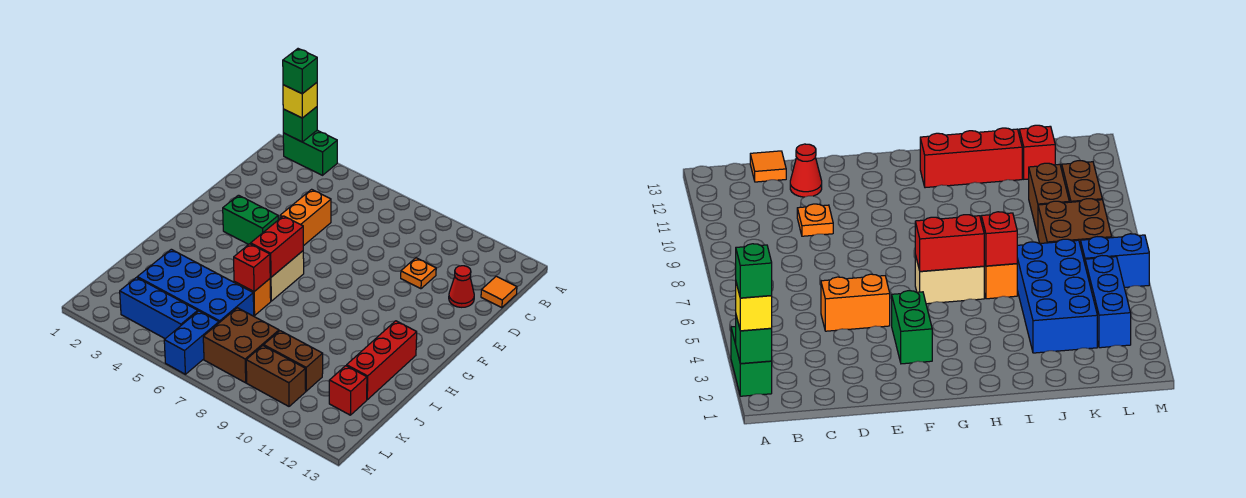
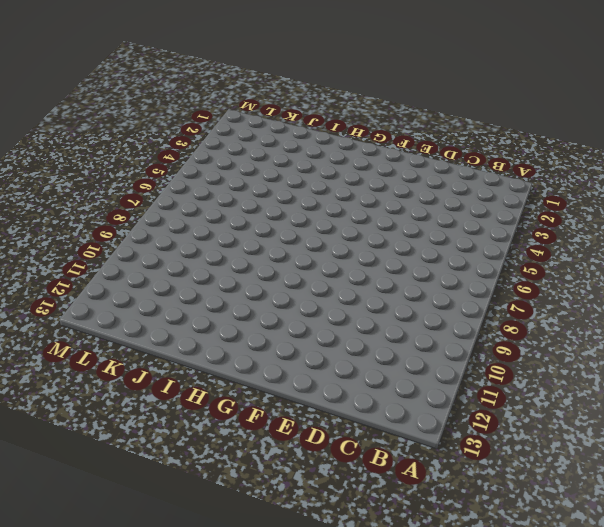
none -> green 1x2 brick [283,130,337,175]
none -> orange 1x1 tile [481,276,517,308]
none -> orange 1x2 brick [280,189,331,246]

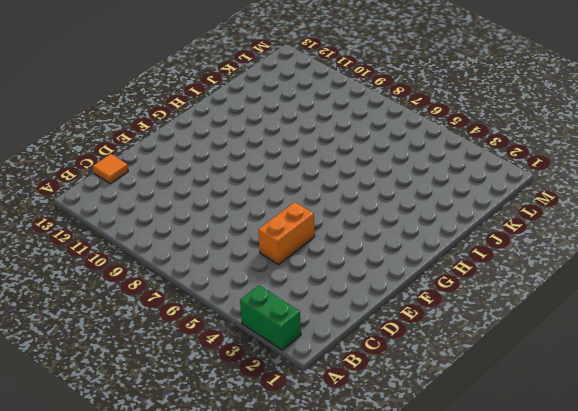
none -> orange 1x1 plate [401,258,436,289]
none -> red 1x1 cone [449,266,474,307]
none -> green 1x2 brick [223,195,278,244]

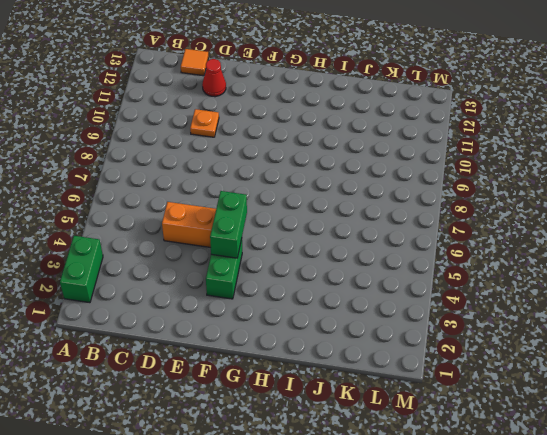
green 1x2 brick [210,191,247,258] -> none
none -> tan 1x2 brick [270,251,304,301]
none -> red 1x3 brick [347,321,417,400]
none -> orange 1x1 brick [234,279,271,315]

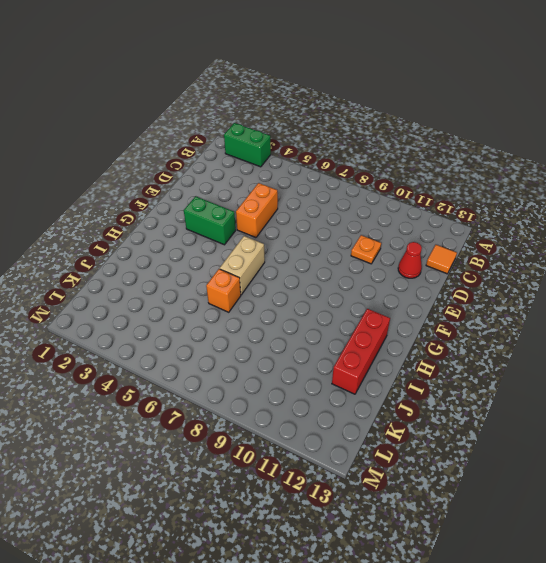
none -> blue 2x4 brick [137,249,254,323]
none -> brown 2x2 brick [203,308,279,383]
none -> brown 1x2 brick [264,331,323,391]

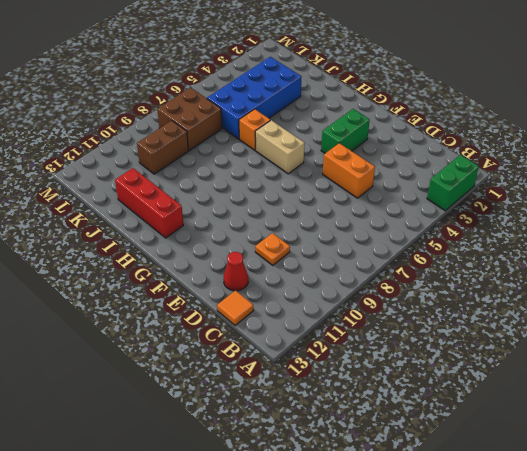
none -> red 1x1 brick [329,366,367,415]
none -> blue 1x3 brick [120,277,198,339]
none -> blue 1x2 brick [164,311,219,374]

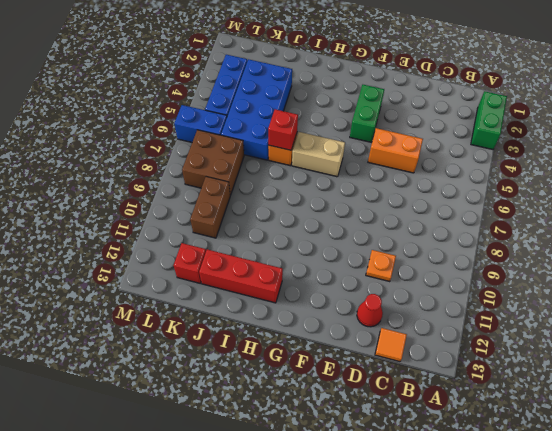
none -> brown 1x2 brick [246,346,306,406]
none -> green 1x1 brick [283,107,317,142]
none -> red 1x2 brick [251,216,303,277]

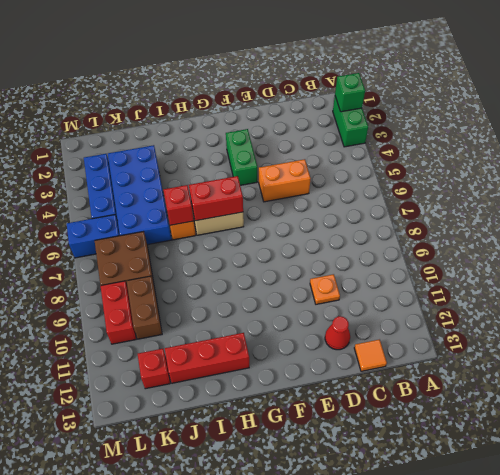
red 1x2 brick [101,281,136,344] -> brown 1x2 brick [246,346,306,406]
none -> yellow 1x1 brick [283,83,317,118]
none -> green 1x1 brick [283,49,317,94]

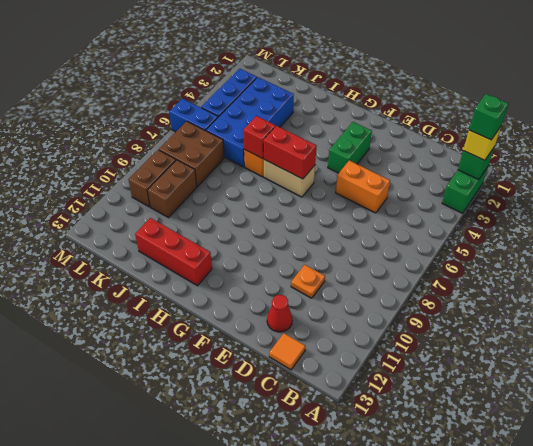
none -> red 1x1 brick [329,366,367,415]

